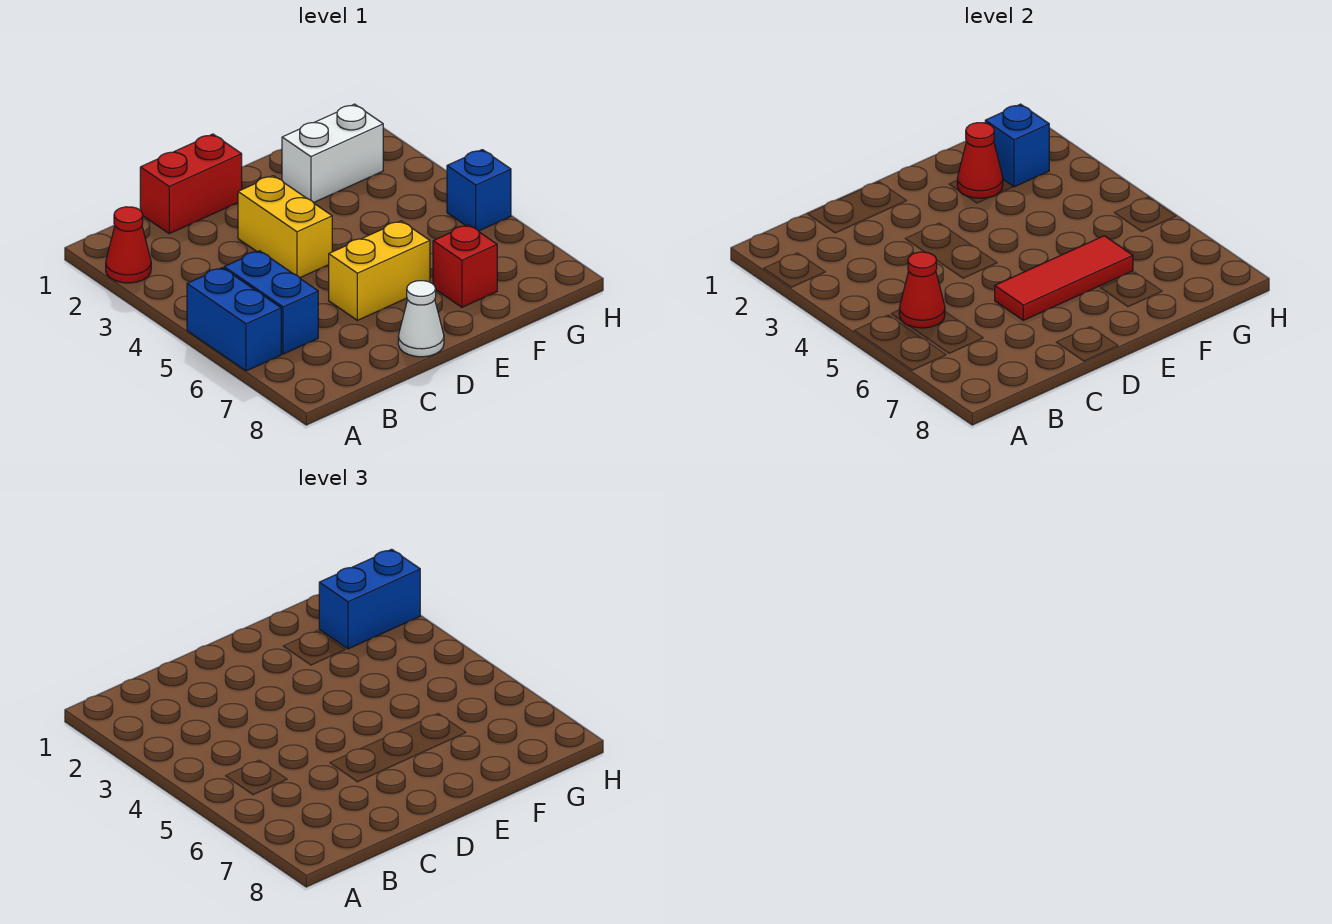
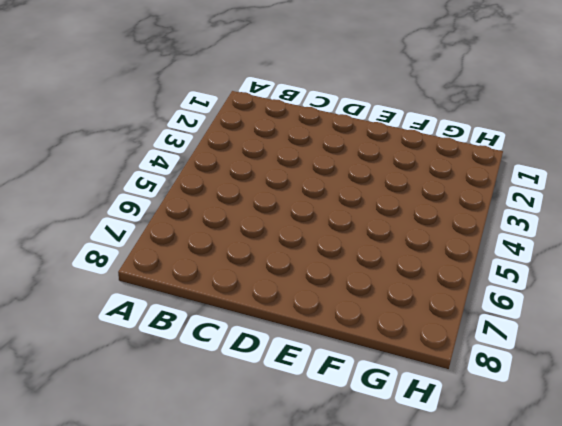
none -> red 1x1 cone [106,207,151,283]
none -> blue 1x2 brick [187,268,281,371]
none -> blue 1x2 brick [224,251,318,354]

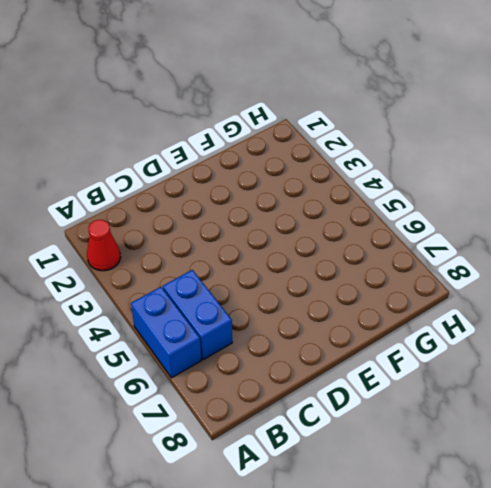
none -> red 1x2 brick [140,134,242,234]
none -> yellow 1x2 brick [238,176,332,278]
none -> yellow 1x2 brick [329,221,430,320]

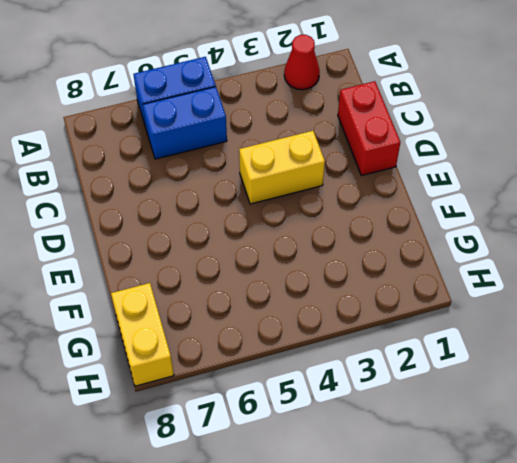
yellow 1x2 brick [111,283,174,386] -> yellow 1x2 brick moved to [329,221,430,320]
none -> white 1x1 cone [398,281,444,357]
none -> white 1x2 brick [282,104,383,203]
none -> red 1x1 brick [433,225,497,307]

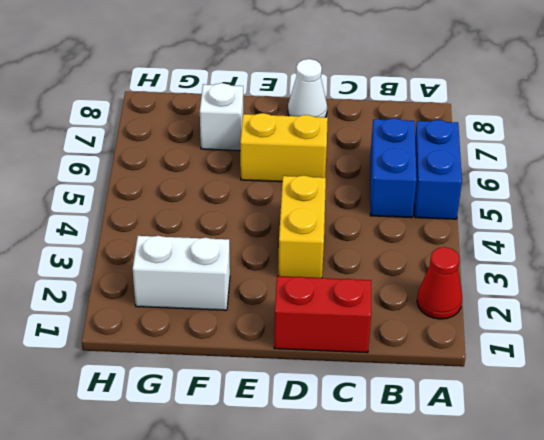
white 1x1 brick [200,83,243,151] -> red 1x1 brick [433,225,497,307]
none -> blue 1x1 brick [447,150,511,231]
none -> red 1x1 cone [899,252,945,328]
none -> red 1x3 tile [995,236,1133,320]

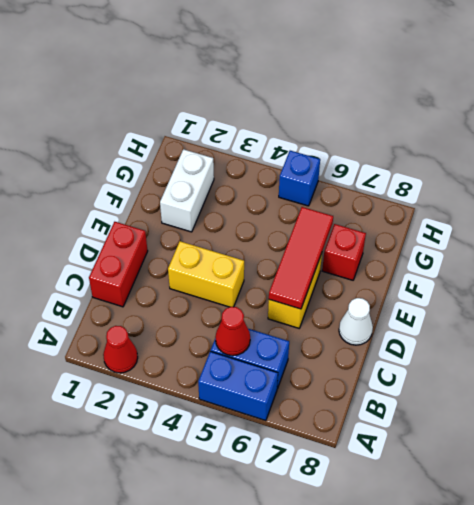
none -> red 1x1 cone [957,123,1003,198]
none -> blue 1x1 brick [985,104,1049,187]
none -> blue 1x2 brick [319,549,420,649]

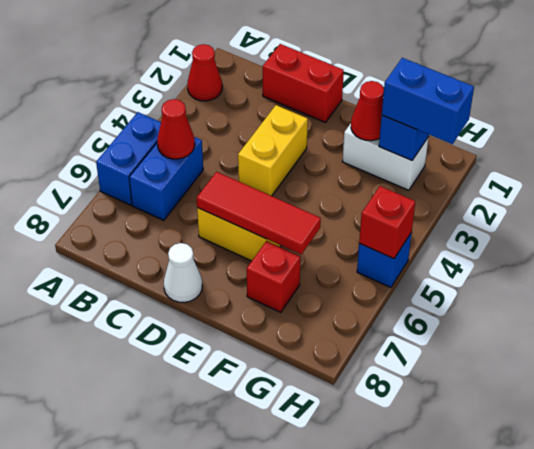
red 1x1 brick [359,186,415,259] -> none

